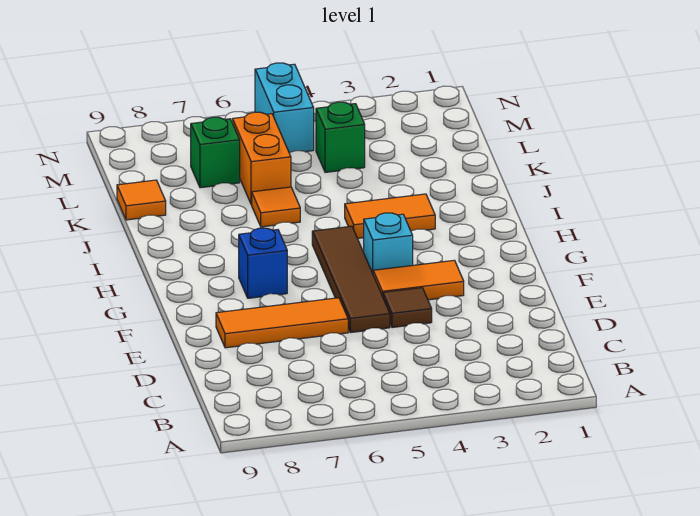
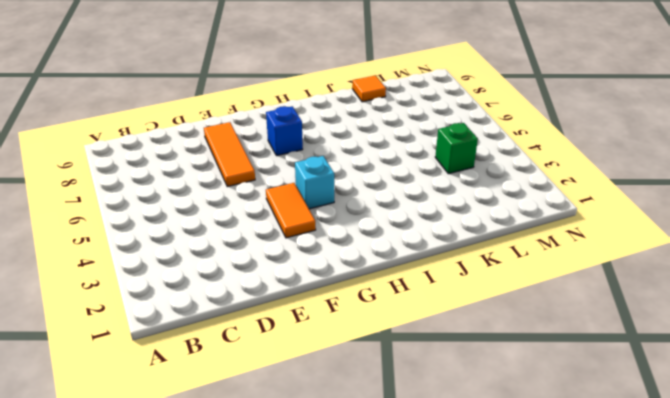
none -> brown 1x1 tile [383,288,432,328]
none -> brown 1x4 tile [312,226,390,333]
none -> orange 1x2 tile [345,194,435,238]

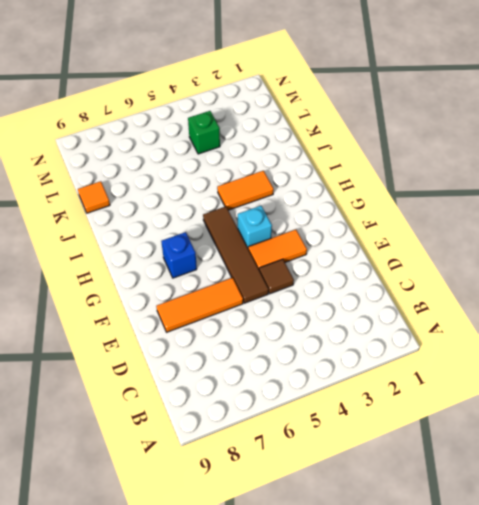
none -> orange 1x1 tile [252,187,300,227]
none -> orange 1x2 brick [233,112,291,205]
none -> green 1x1 brick [191,117,240,188]

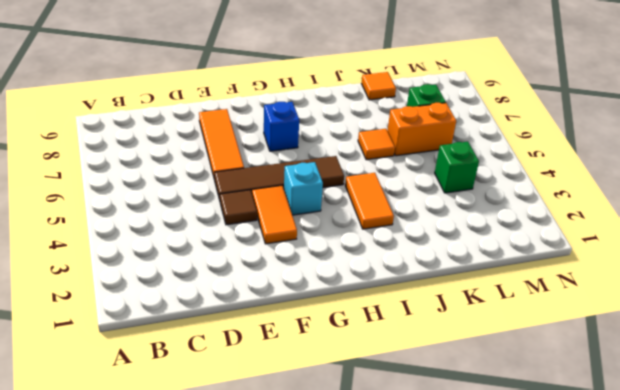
none -> cyan 1x2 brick [255,63,314,153]

